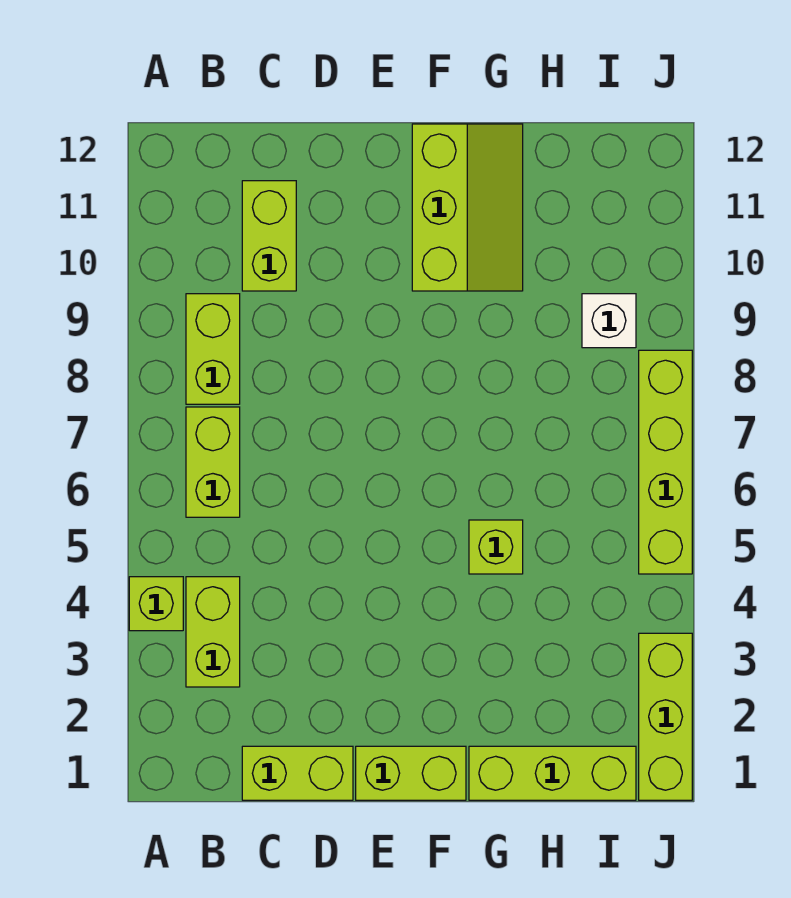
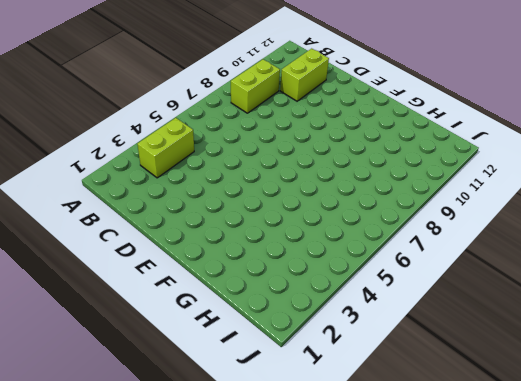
none -> lime 1x1 brick [129,577,183,631]
none -> lime 1x2 brick [186,407,240,517]
none -> lime 1x2 brick [242,746,353,800]

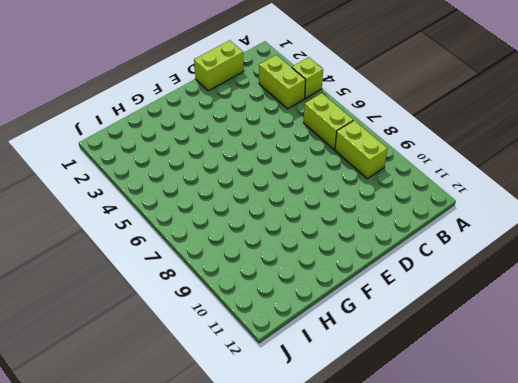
none -> lime 1x2 brick [242,181,296,291]
none -> lime 1x2 brick [356,746,466,800]
none -> lime 2x3 slope [412,124,523,291]

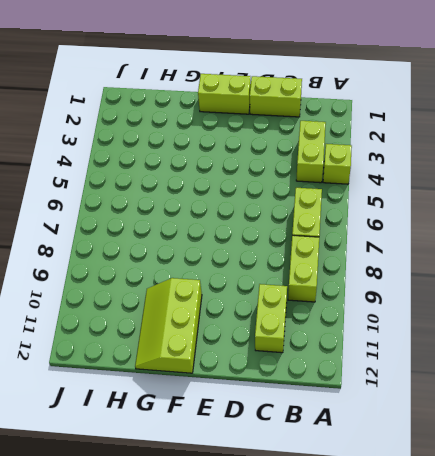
none -> lime 1x3 brick [469,746,636,800]
none -> lime 1x1 brick [469,520,523,574]
none -> white 1x1 brick [582,294,636,348]

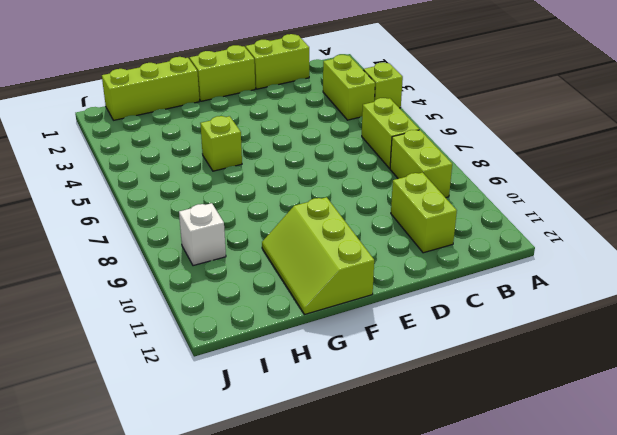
none -> lime 1x3 brick [639,633,692,800]
none -> lime 1x4 brick [639,350,692,574]

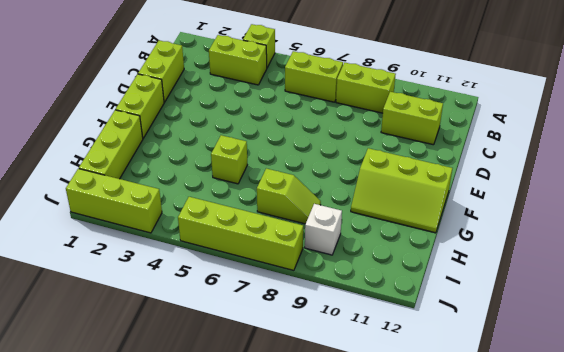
lime 1x2 slope [257,169,321,224] -> none

